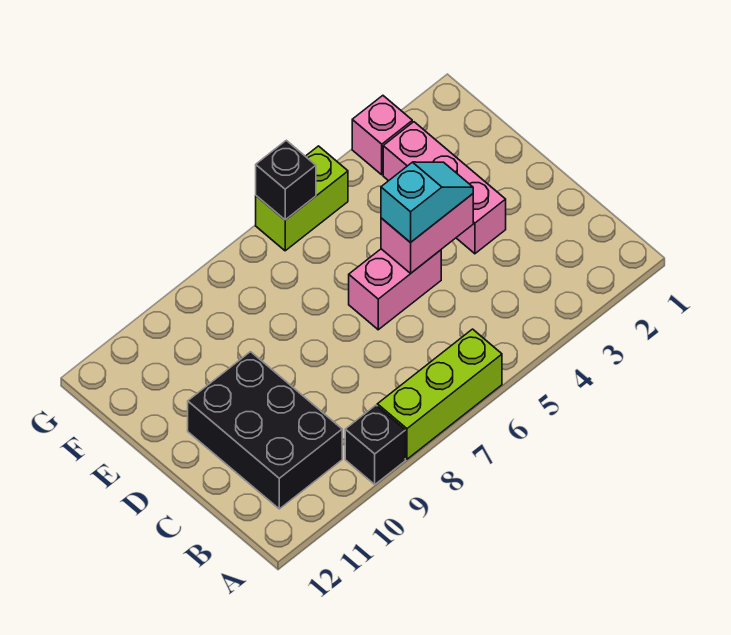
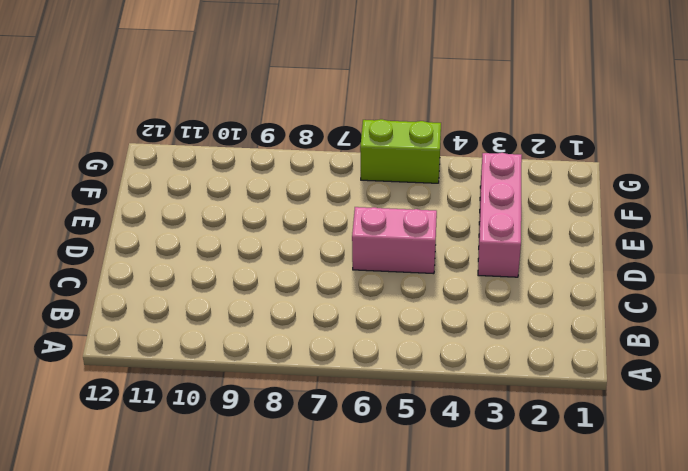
none -> lime 1x3 brick [377,329,502,459]
none -> black 1x1 brick [345,405,405,484]

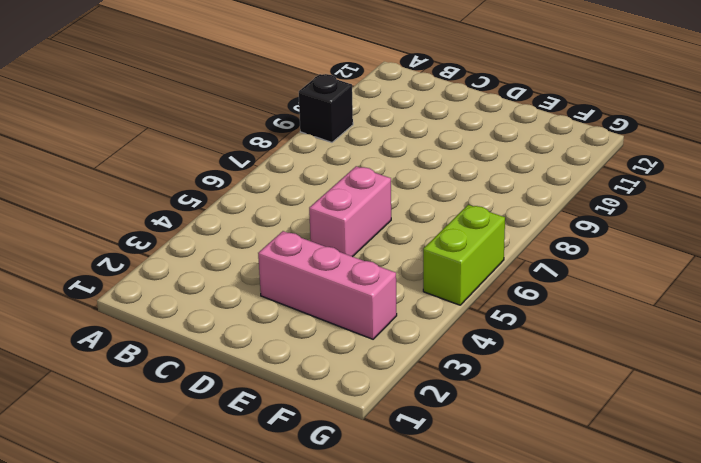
none -> lime 1x3 brick [377,329,502,459]
none -> black 2x3 brick [188,352,342,509]

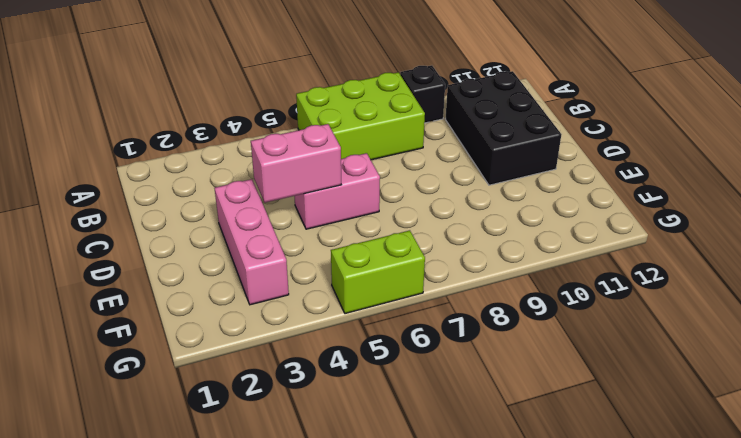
lime 2x3 brick [296,72,425,160] -> lime 1x3 brick [377,329,502,459]
none -> pink 1x1 brick [352,96,412,175]
none -> black 1x1 brick [256,140,316,220]

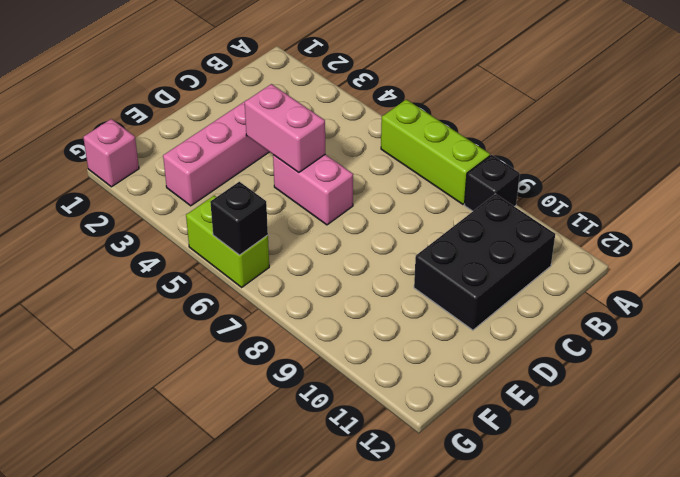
pink 1x1 brick [83,119,139,187] -> pink 1x1 brick moved to [352,96,412,175]
none -> cyan 1x2 slope [381,162,473,243]

